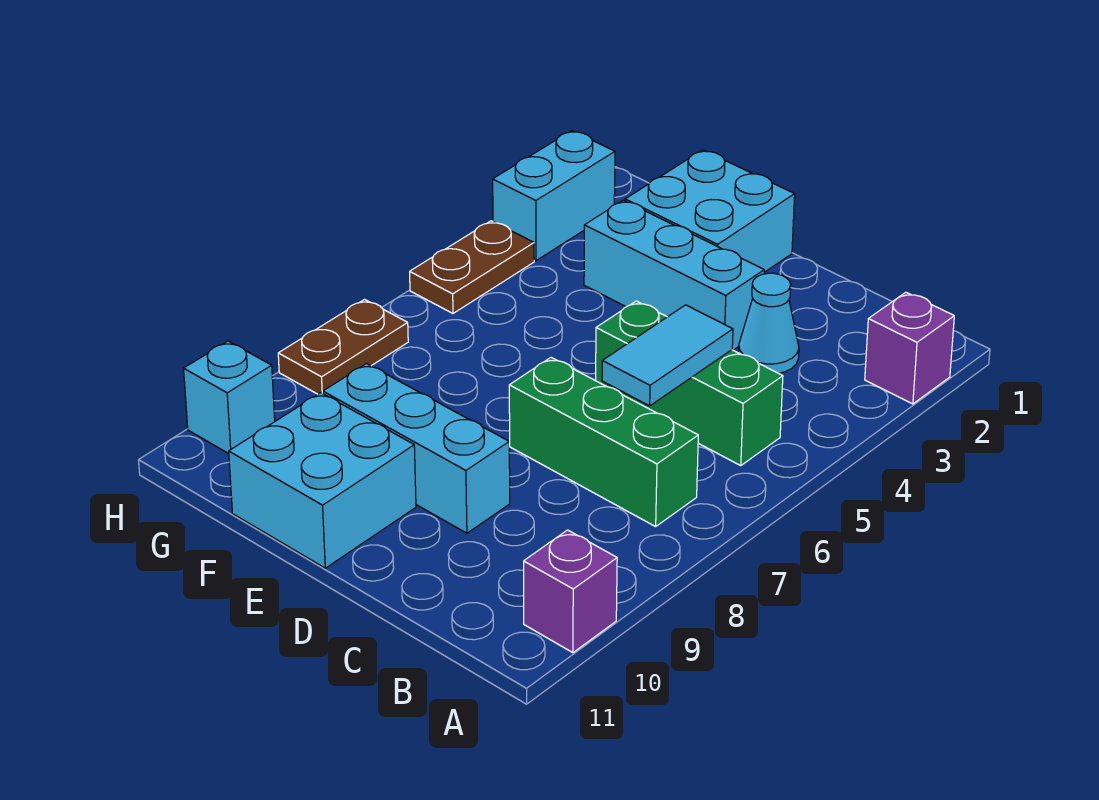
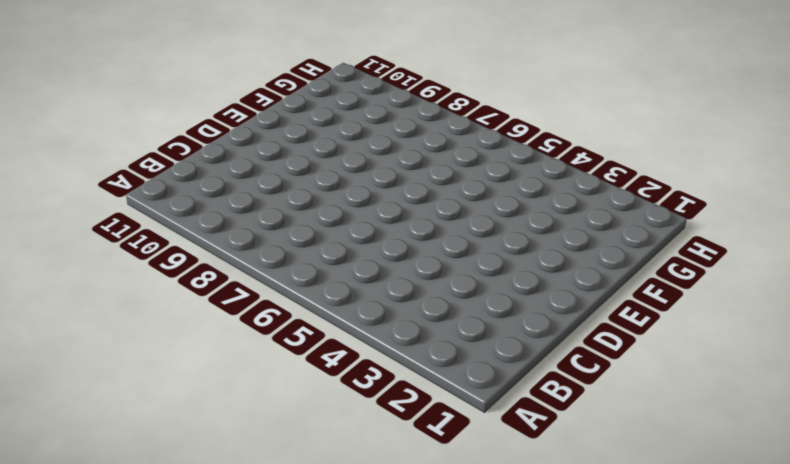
none -> purple 1x1 brick [865,292,954,404]
none -> purple 1x1 brick [524,530,617,653]
none -> green 1x3 brick [596,301,783,465]

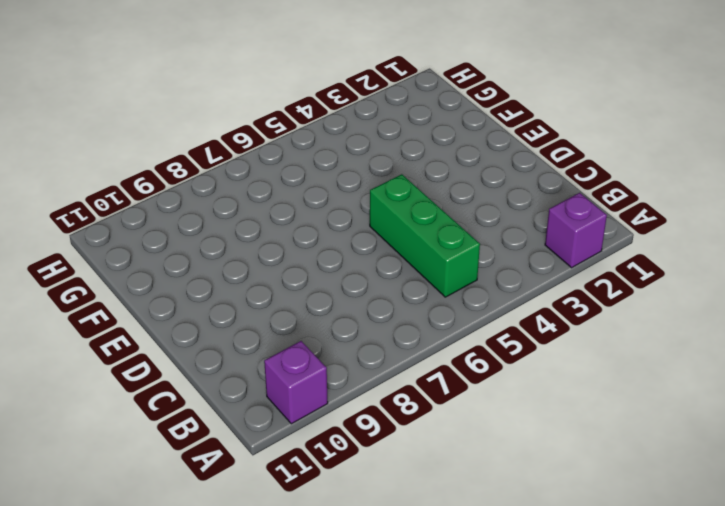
none -> green 1x3 brick [509,358,698,527]
none -> cyan 1x1 cone [739,273,799,373]
none -> cyan 1x3 brick [584,200,764,350]

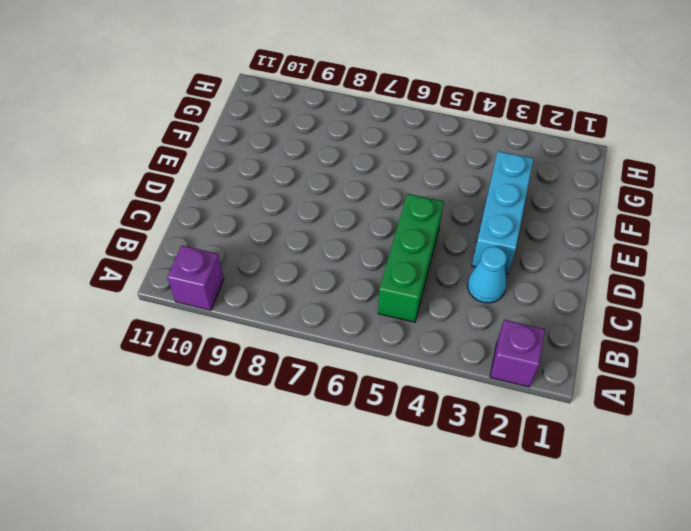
none -> green 1x3 brick [509,358,698,527]
none -> cyan 1x3 brick [323,364,510,533]
none -> cyan 2x2 brick [625,150,795,272]

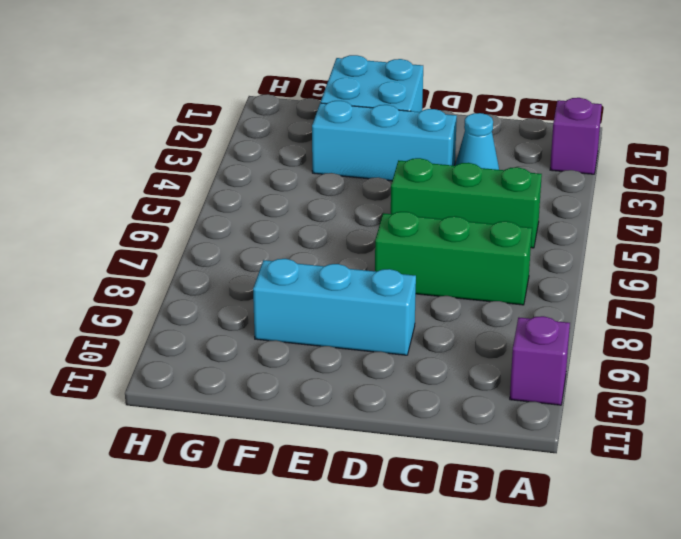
none -> cyan 2x2 brick [229,393,416,568]
none -> cyan 1x2 brick [493,131,615,261]
none -> brown 1x2 plate [410,221,534,313]

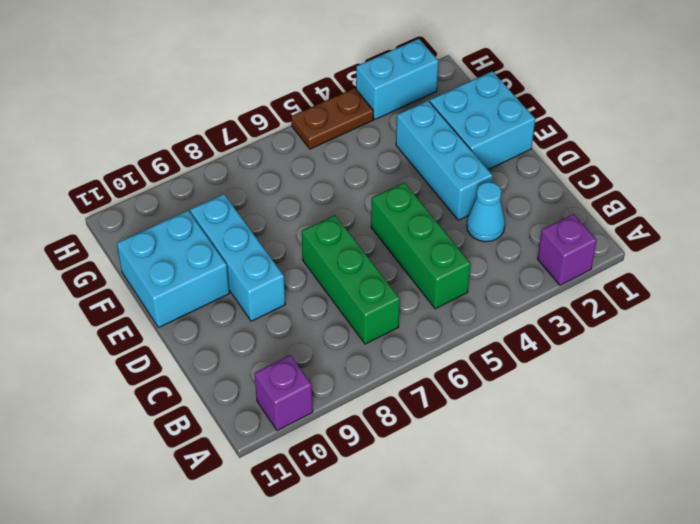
none -> brown 1x2 plate [278,299,408,394]
none -> cyan 1x1 brick [184,341,275,454]
none -> cyan 1x2 tile [602,305,733,406]

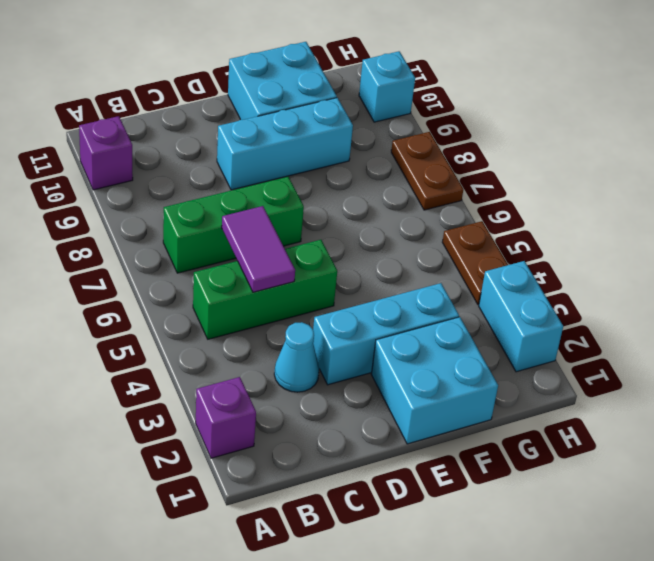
purple 1x2 tile [222,206,295,292] -> cyan 1x2 tile [602,305,733,406]

